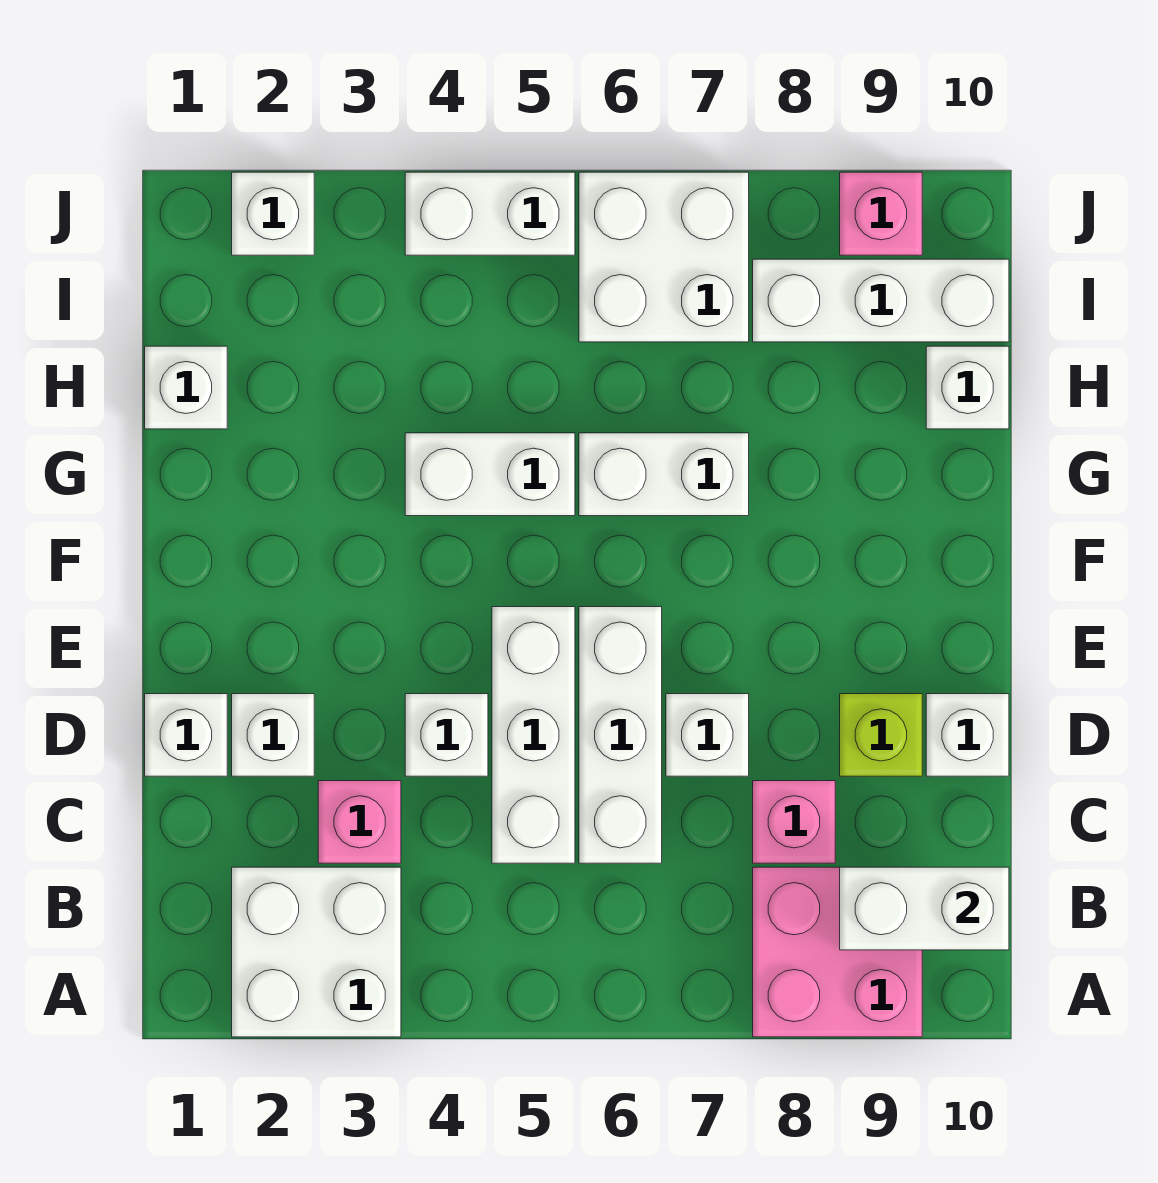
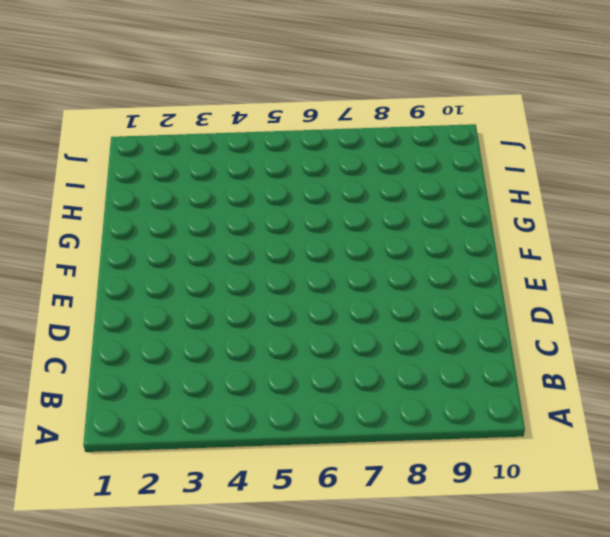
none -> white 2x2 brick [232,867,401,1037]
none -> pink 2x2 brick [753,867,922,1037]
none -> pink 1x1 brick [318,781,401,863]

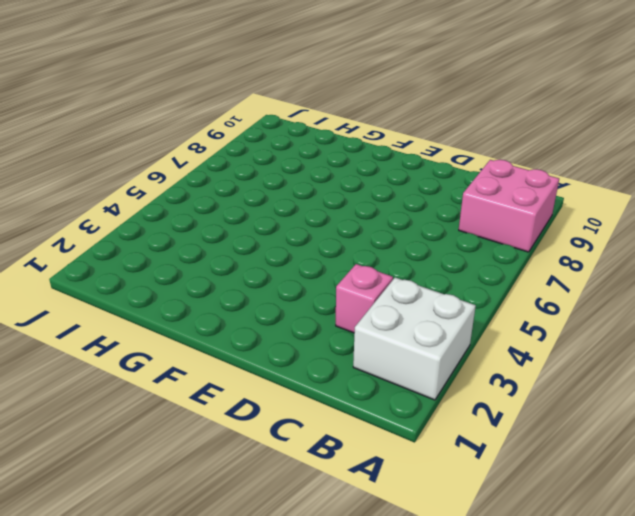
none -> white 1x3 brick [492,607,575,863]
none -> white 1x3 brick [579,607,662,863]
none -> pink 1x1 brick [753,781,835,863]

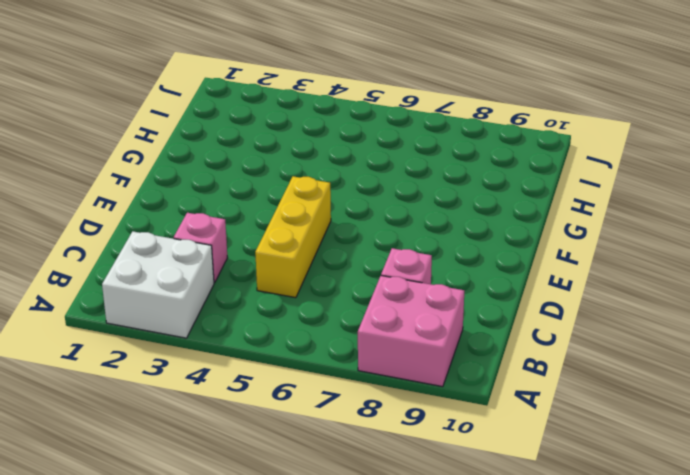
yellow 1x3 brick [255,176,331,298] -> white 1x3 brick [492,607,575,863]
none -> white 1x3 brick [579,607,662,863]
none -> white 1x1 brick [145,694,227,776]
none -> white 1x1 brick [232,694,314,776]

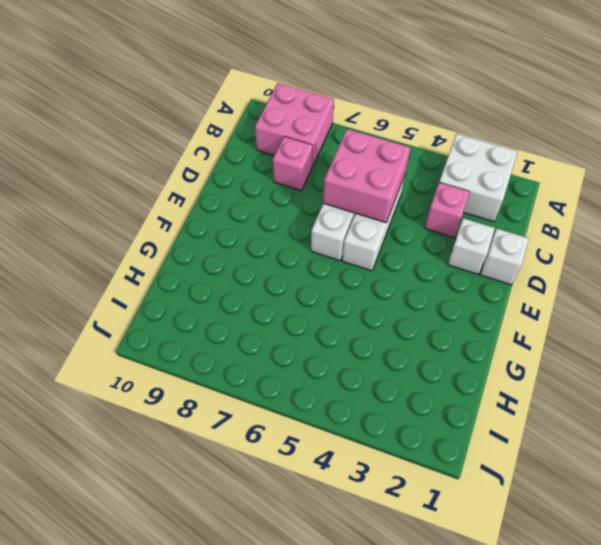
pink 2x2 brick [323,129,411,223] -> none
none -> white 1x1 brick [405,694,488,776]
none -> white 1x1 brick [666,694,749,776]
none -> lime 1x1 brick [840,694,922,776]

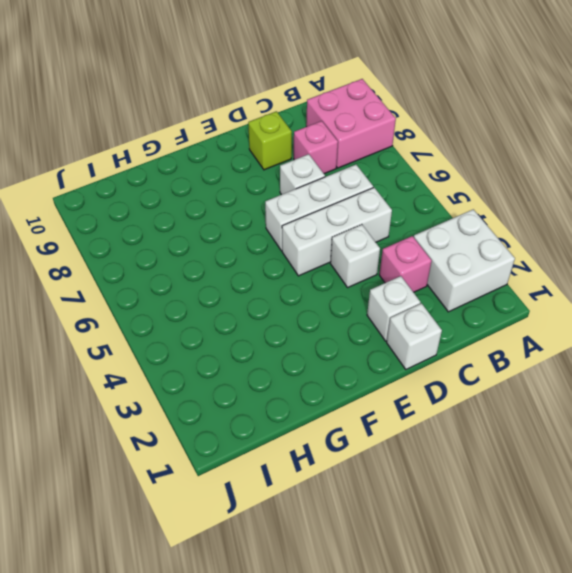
none -> white 1x1 brick [926,694,1009,776]
none -> white 1x2 brick [405,433,575,516]
none -> white 1x2 brick [579,433,749,516]

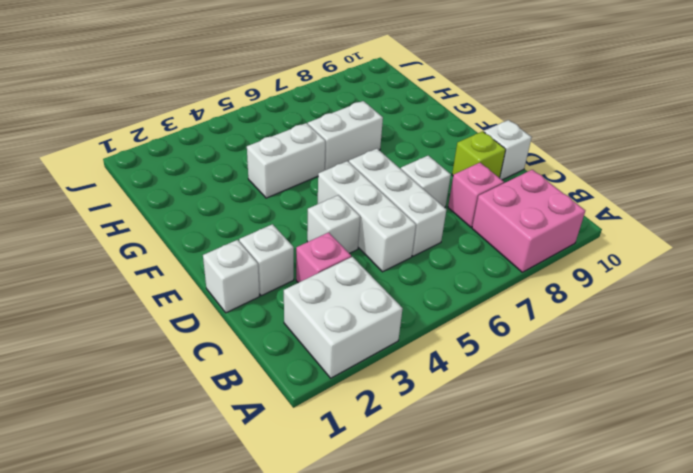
none -> white 1x1 brick [145,346,227,429]
none -> white 1x1 brick [926,346,1009,429]
none -> white 2x2 brick [579,172,749,342]

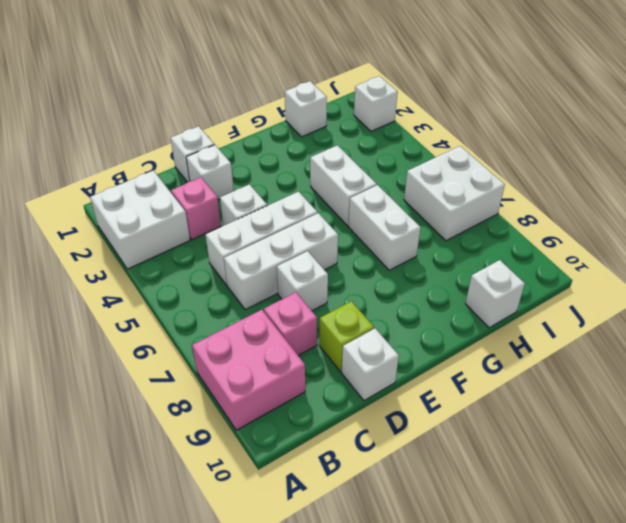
none -> white 1x3 brick [753,259,1009,342]
none -> white 1x2 brick [405,172,575,255]
none -> pink 1x1 brick [840,172,922,255]

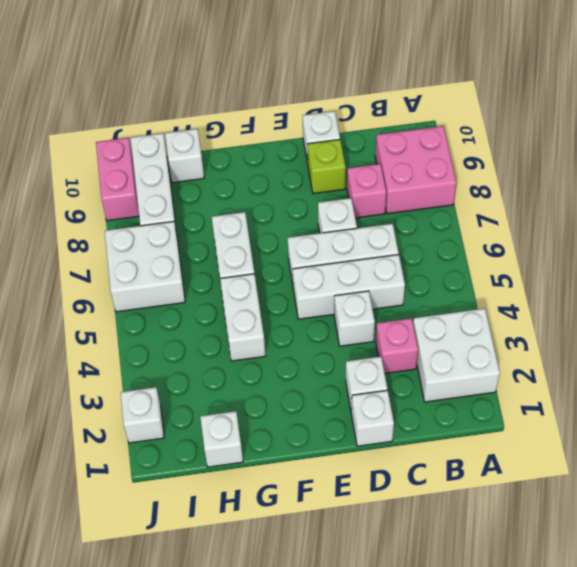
pink 1x2 brick [96,138,139,221] -> pink 1x1 brick [840,172,922,255]
none -> white 1x2 brick [405,172,575,255]
none -> white 1x2 brick [840,867,1009,950]

